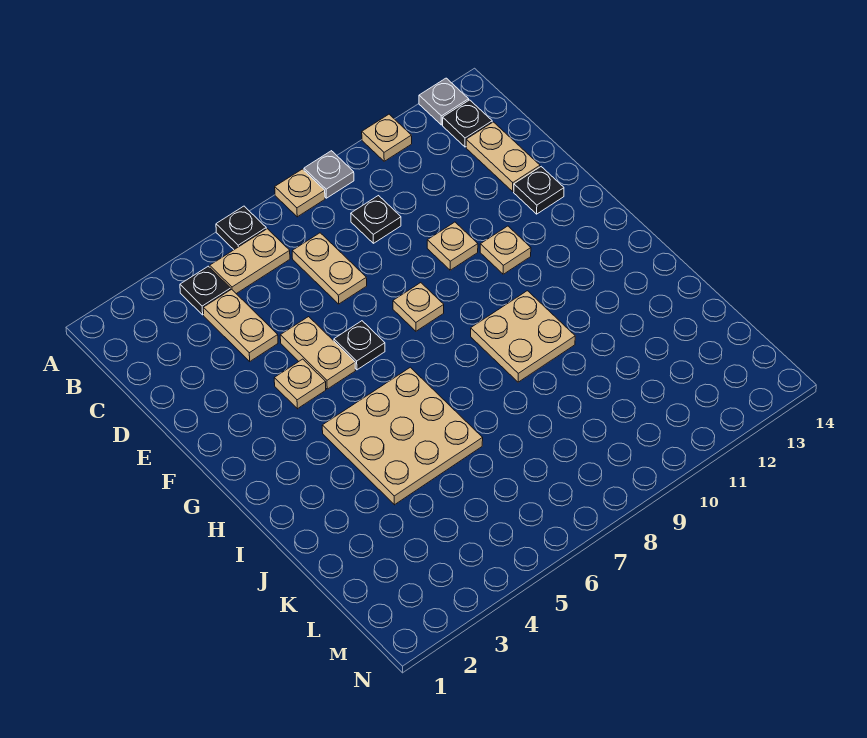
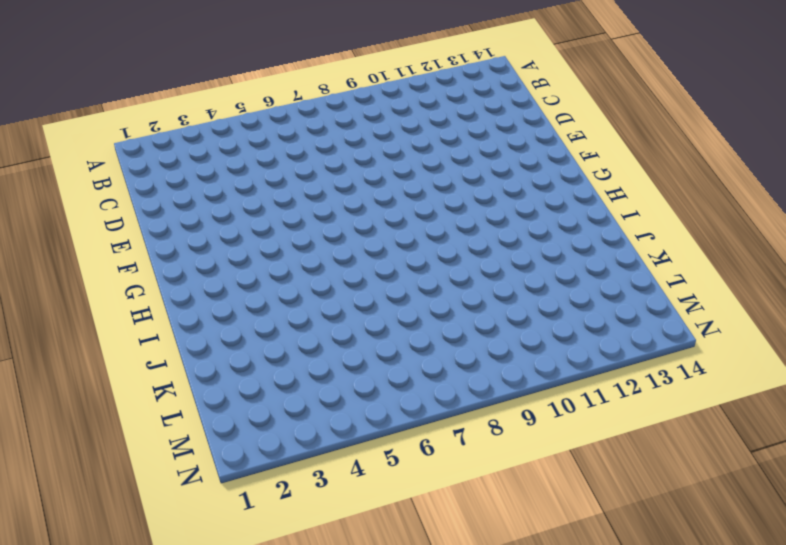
none -> black 1x1 plate [216,206,266,250]
none -> tan 1x1 plate [275,169,325,217]
none -> grey 1x1 plate [304,151,354,198]

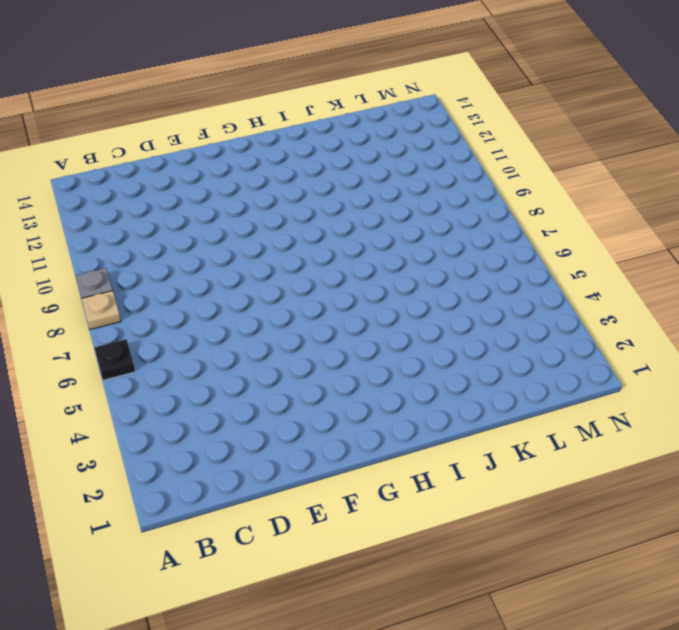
none -> tan 1x1 plate [362,114,412,161]
none -> grey 1x1 plate [419,78,469,125]
none -> black 1x1 plate [180,266,231,315]

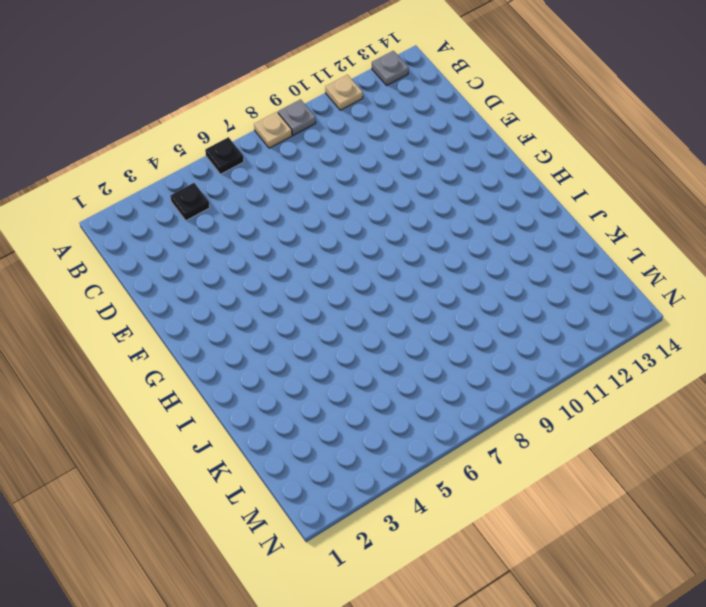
none -> tan 1x2 plate [210,229,290,294]
none -> black 1x1 plate [443,100,492,147]
none -> tan 1x2 plate [203,289,278,361]

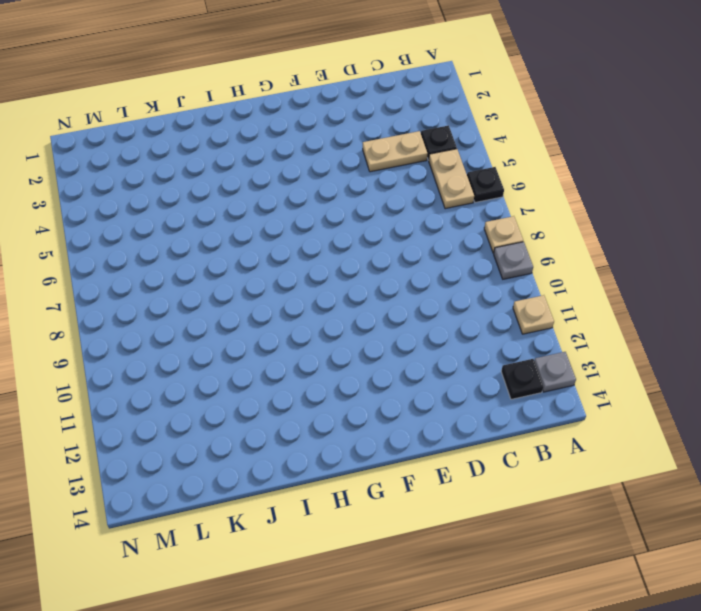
none -> tan 1x2 plate [292,233,367,304]
none -> black 1x1 plate [351,196,401,243]
none -> tan 1x2 plate [466,122,540,191]

